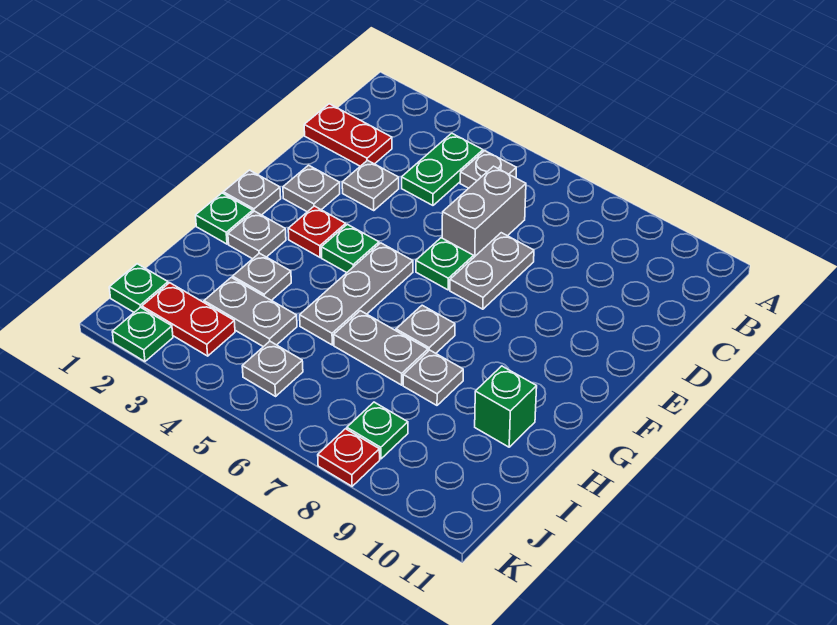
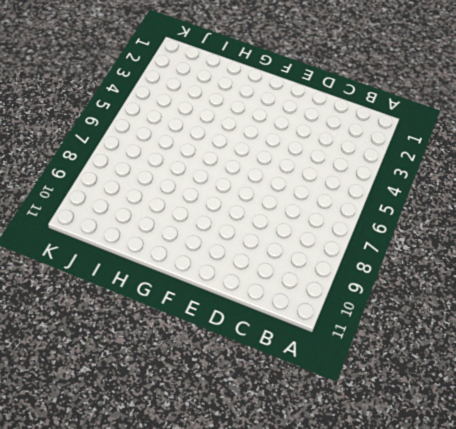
none -> green 1x2 plate [402,133,483,205]
none -> grey 1x1 plate [460,151,516,188]
none -> red 1x2 plate [304,104,392,166]

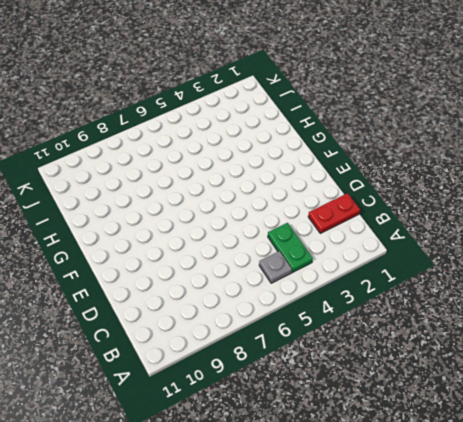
none -> grey 1x2 brick [442,166,526,257]
none -> grey 1x1 plate [342,160,399,211]
none -> grey 1x2 plate [450,233,534,309]

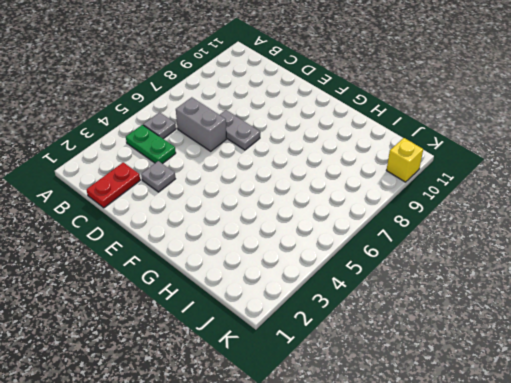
yellow 1x1 brick [386,138,423,182] -> none
none -> grey 1x1 plate [283,165,340,212]
none -> green 1x1 plate [416,238,474,290]
none -> grey 1x1 plate [223,170,281,215]

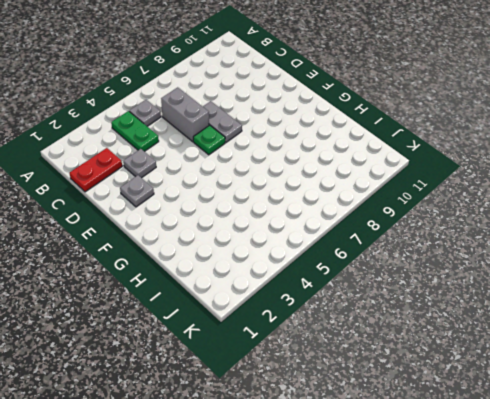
none -> grey 1x1 plate [223,170,281,215]
none -> red 1x1 plate [288,206,346,257]
none -> green 1x1 plate [321,224,379,273]

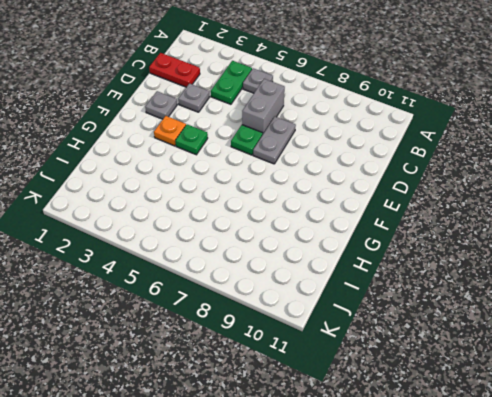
orange 1x1 plate [154,116,186,146] -> red 1x1 plate [288,206,346,257]
none -> grey 1x1 plate [223,170,281,215]
none -> grey 1x3 plate [300,243,413,345]
none -> green 1x1 plate [196,193,253,244]

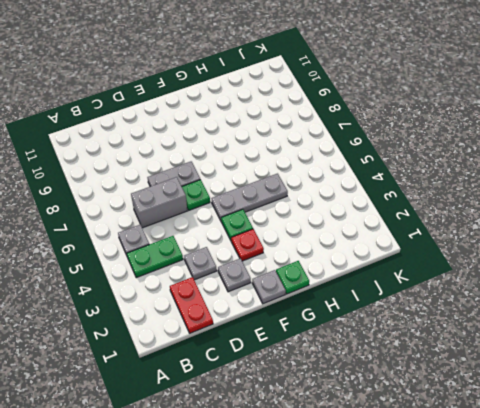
none -> grey 1x1 plate [228,211,286,259]
none -> grey 1x1 plate [396,305,455,353]
none -> grey 1x1 plate [233,253,291,300]

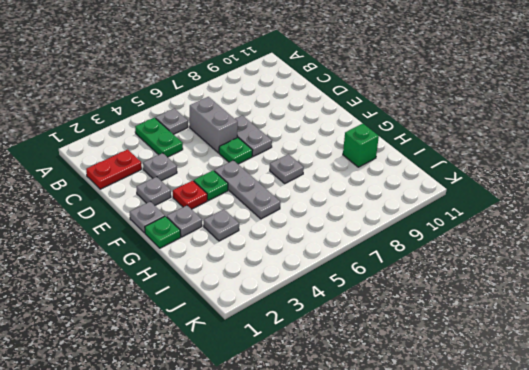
none -> grey 1x2 plate [334,311,428,385]
none -> grey 1x1 plate [403,350,463,405]
none -> grey 1x2 plate [204,277,297,347]

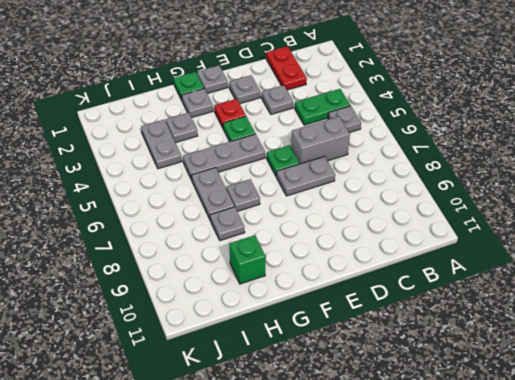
none -> green 1x1 plate [109,264,168,312]
none -> red 1x2 plate [142,283,235,356]
none -> grey 1x1 plate [242,341,303,396]

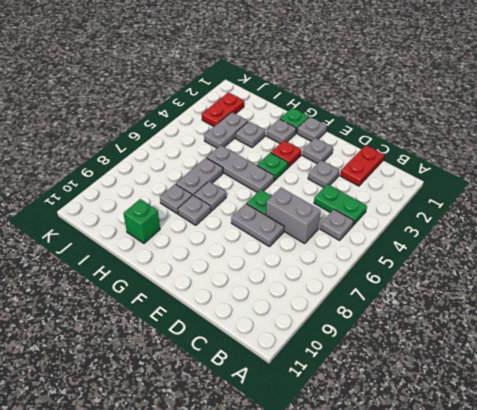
grey 1x1 plate [178,195,211,225] -> grey 1x1 plate moved to [242,341,303,396]
none -> green 1x1 plate [109,264,168,312]
none -> green 1x1 plate [347,402,408,459]
none -> green 1x1 plate [112,307,173,362]

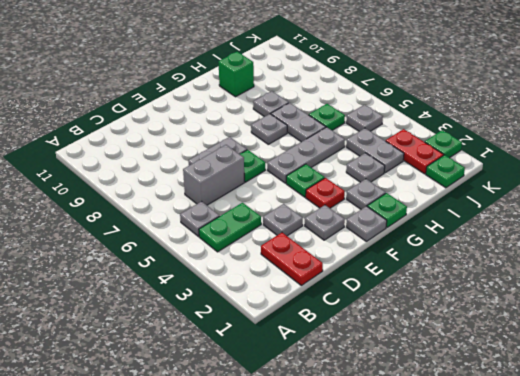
green 1x1 plate [309,104,345,130] -> green 1x1 plate moved to [347,402,408,459]
none -> red 1x1 plate [318,429,380,486]

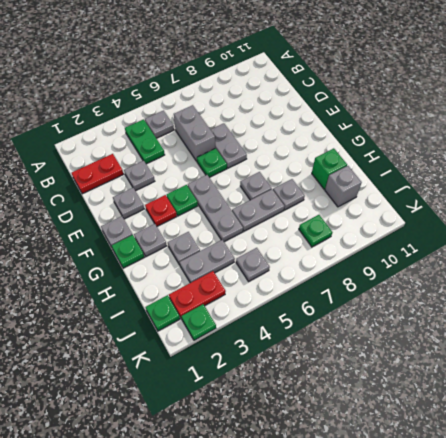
grey 1x1 brick [325,166,362,207] -> none
none -> red 1x1 plate [318,429,380,486]

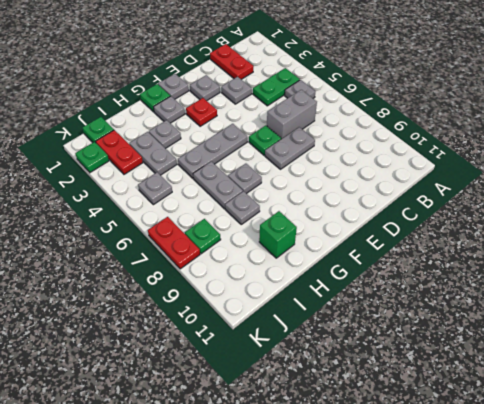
red 1x2 plate [148,217,200,269] -> red 1x1 plate [318,429,380,486]
none -> green 1x1 plate [321,224,379,273]

